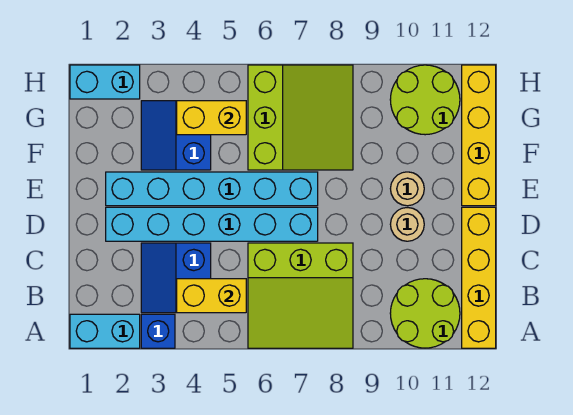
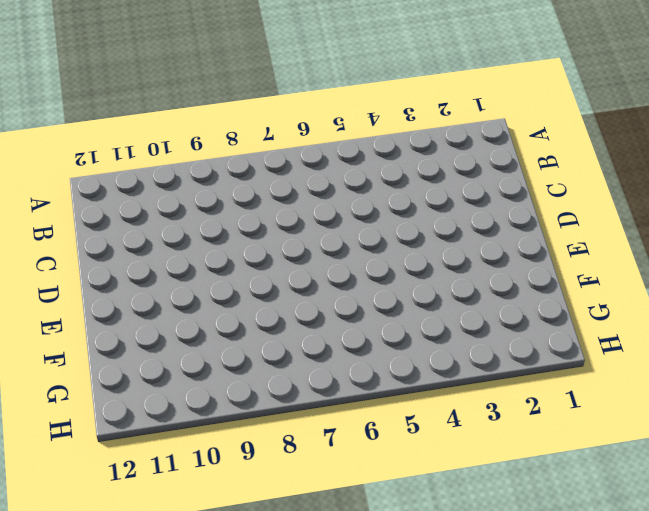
none -> cyan 1x2 brick [70,314,140,348]
none -> blue 1x1 brick [141,314,175,348]
none -> lime 3x3 slope [248,243,353,348]

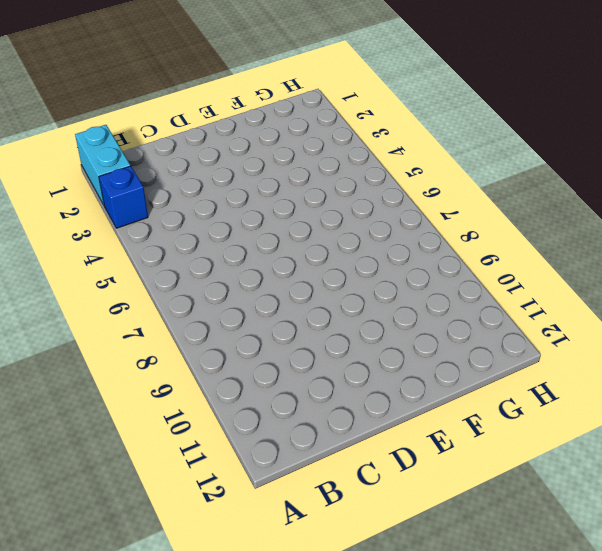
none -> lime 3x3 slope [248,243,353,348]
none -> lime 2x2 round brick [390,279,460,348]
none -> yellow 1x4 brick [462,207,496,348]

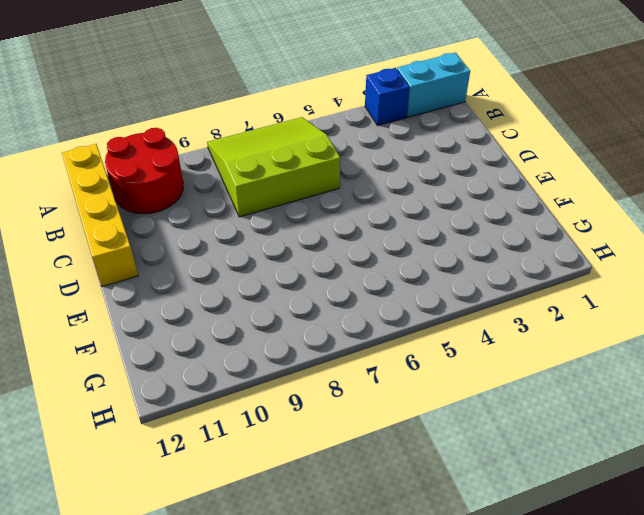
red 2x2 round brick [105,128,183,214] -> lime 2x2 round brick [390,279,460,348]
none -> blue 2x2 slope [141,243,211,313]
none -> cyan 1x6 brick [106,207,318,241]
none -> tan 1x1 round brick [390,208,424,241]

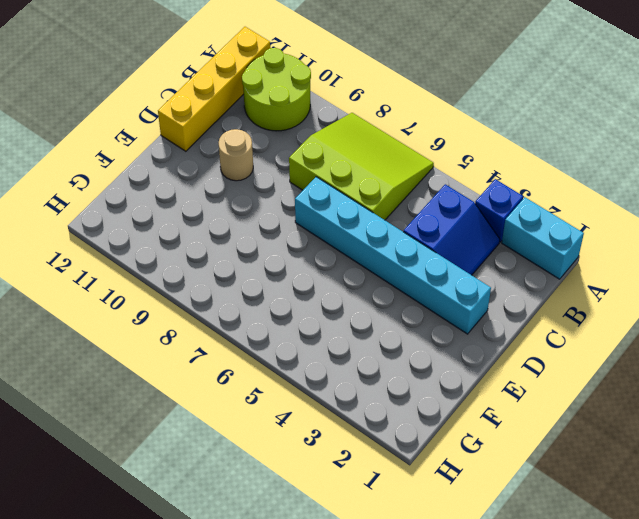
none -> cyan 1x6 brick [106,172,318,206]
none -> tan 1x1 round brick [390,172,424,206]
none -> yellow 1x4 brick [462,65,496,206]

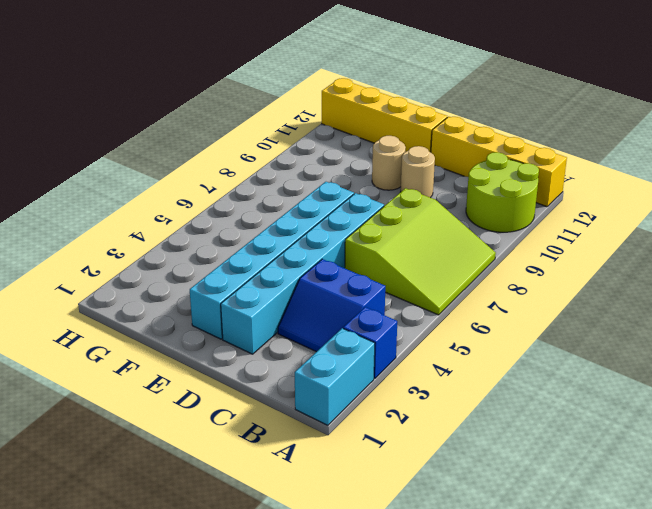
none -> blue 2x2 slope [141,101,211,170]
none -> lime 3x3 slope [248,65,353,170]
none -> lime 2x2 round brick [390,65,460,135]

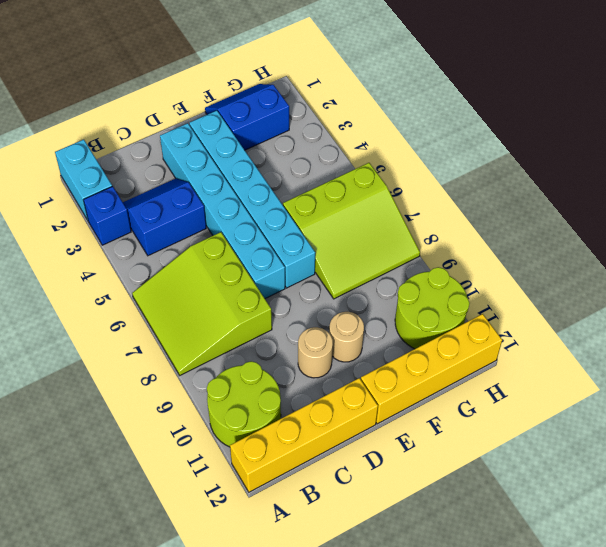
blue 2x2 slope [205,84,289,150] -> blue 2x2 slope moved to [141,101,211,170]
none -> cyan 1x2 brick [70,65,140,99]
none -> yellow 1x2 brick [177,279,246,313]
none -> yellow 1x2 brick [177,101,246,135]

